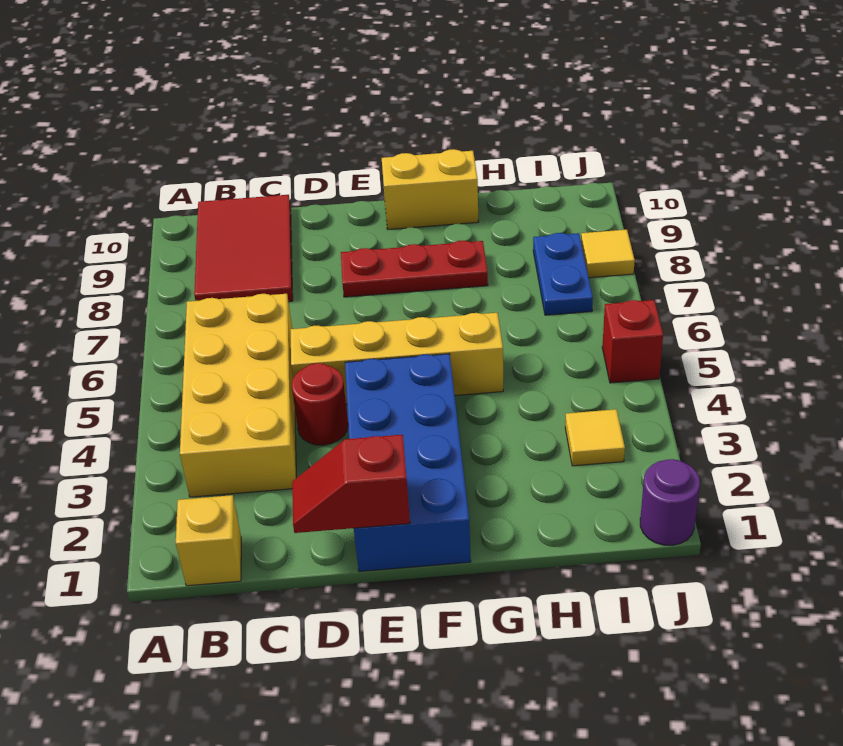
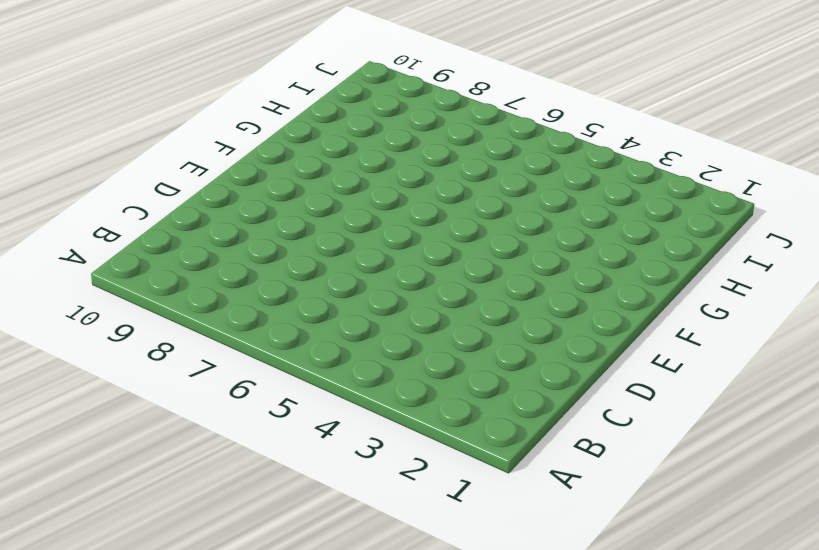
none -> yellow 1x1 brick [176,495,241,586]
none -> yellow 2x4 brick [180,294,296,497]
none -> red 2x3 tile [194,195,293,302]

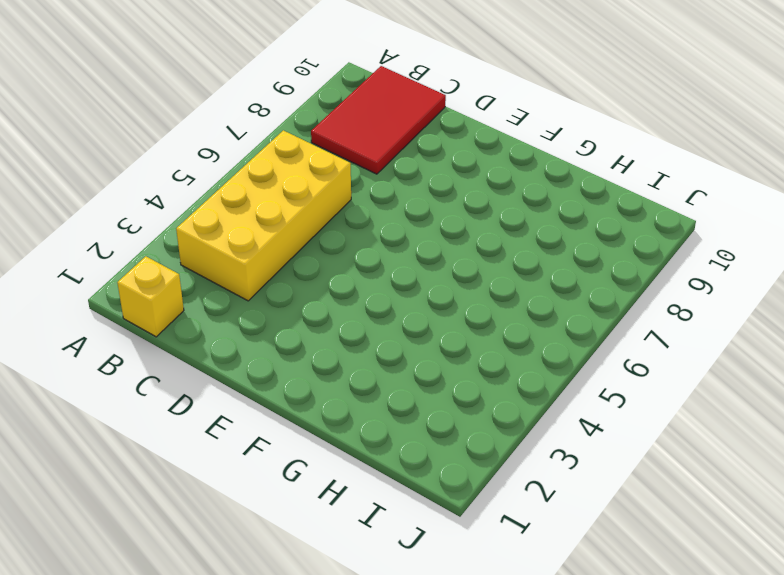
none -> red 1x1 round brick [292,363,348,445]
none -> yellow 1x4 brick [290,313,503,404]
none -> blue 2x4 brick [345,354,471,571]

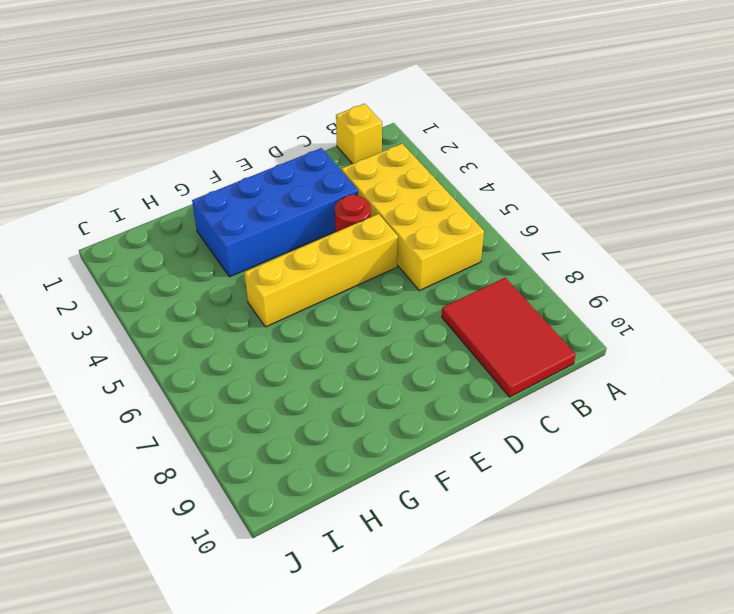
blue 2x4 brick [192,148,358,277] -> blue 2x4 brick turned to [345,354,471,571]
none -> red 1x3 plate [341,241,488,297]
none -> yellow 1x2 brick [382,149,478,229]
none -> yellow 1x1 tile [565,409,625,466]

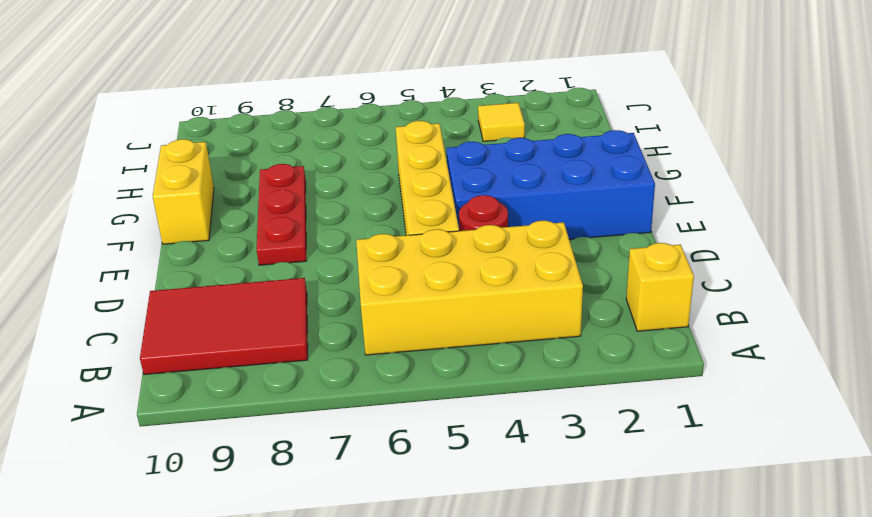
none -> blue 1x2 plate [533,233,593,315]
none -> purple 1x1 round brick [640,459,700,545]
none -> red 1x1 brick [602,300,663,383]

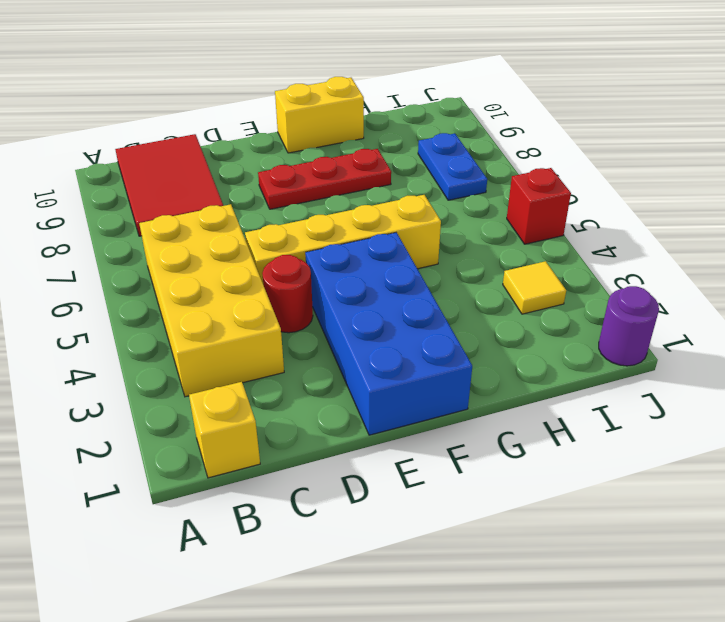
none -> yellow 1x1 tile [581,230,635,278]
none -> red 1x2 slope [292,435,410,533]

